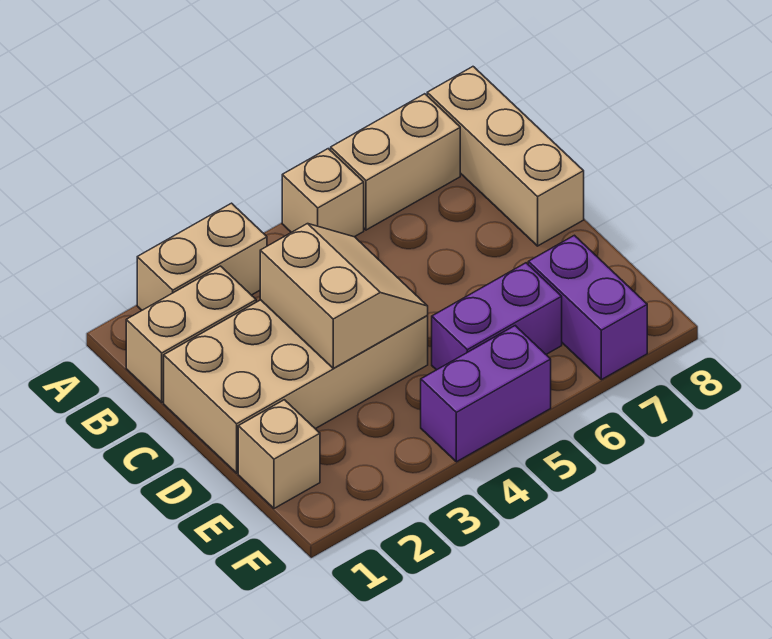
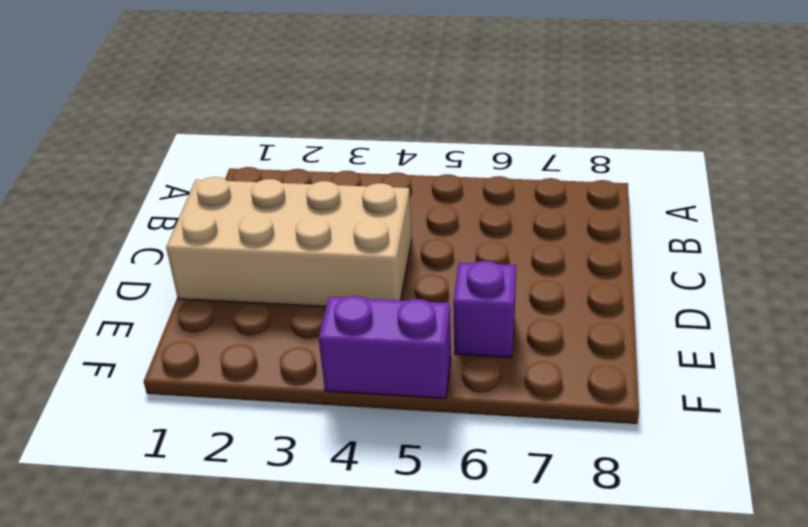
purple 1x1 brick [453,261,516,358] -> purple 1x2 brick [432,263,562,370]
none -> tan 1x2 brick [137,203,267,310]
none -> tan 1x1 brick [282,149,364,237]

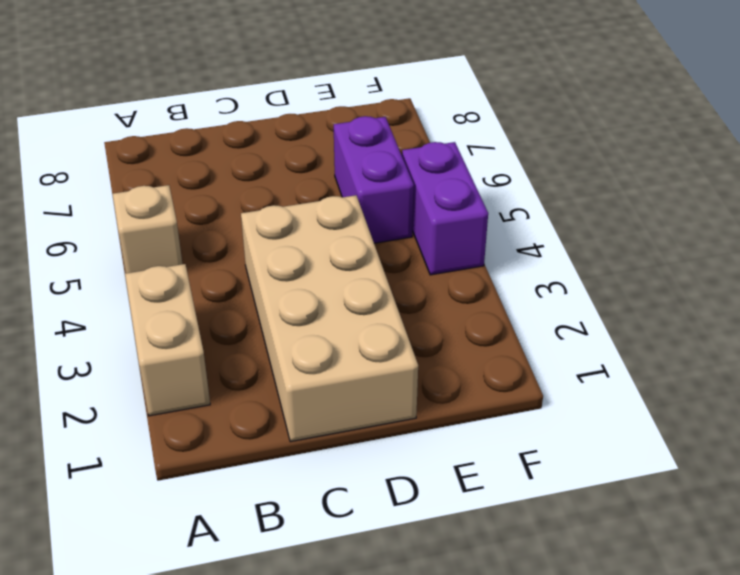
none -> tan 1x2 brick [331,94,460,230]
none -> tan 1x3 brick [427,67,584,246]

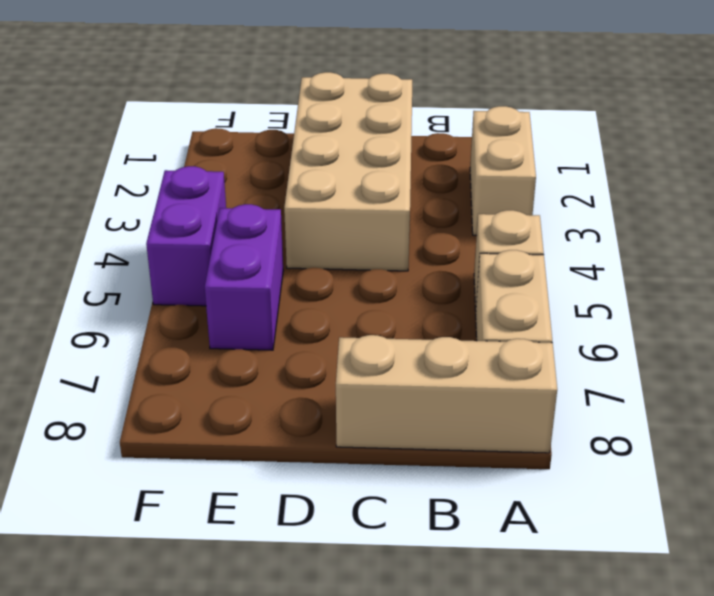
none -> tan 1x2 brick [126,266,256,402]
none -> tan 1x1 brick [238,400,320,508]

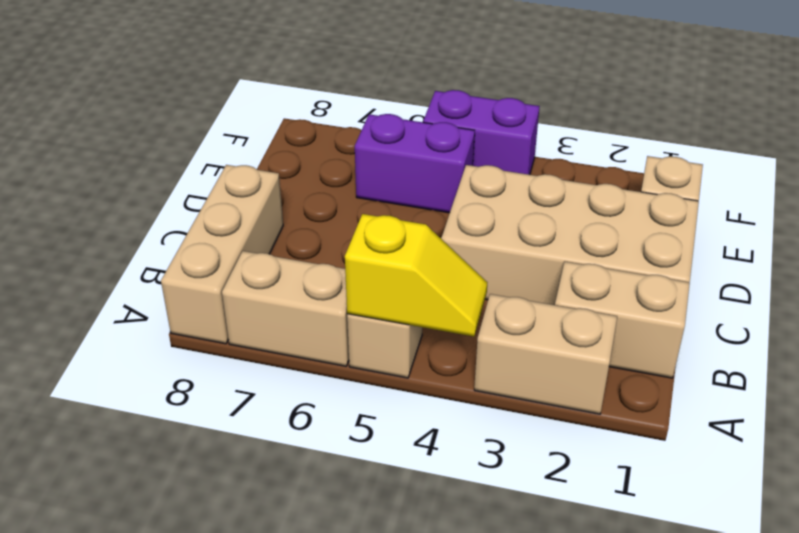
yellow 1x2 slope [345,214,487,337] -> none
none -> purple 1x2 brick [528,235,647,380]
none -> tan 2x2 slope [260,224,428,368]

